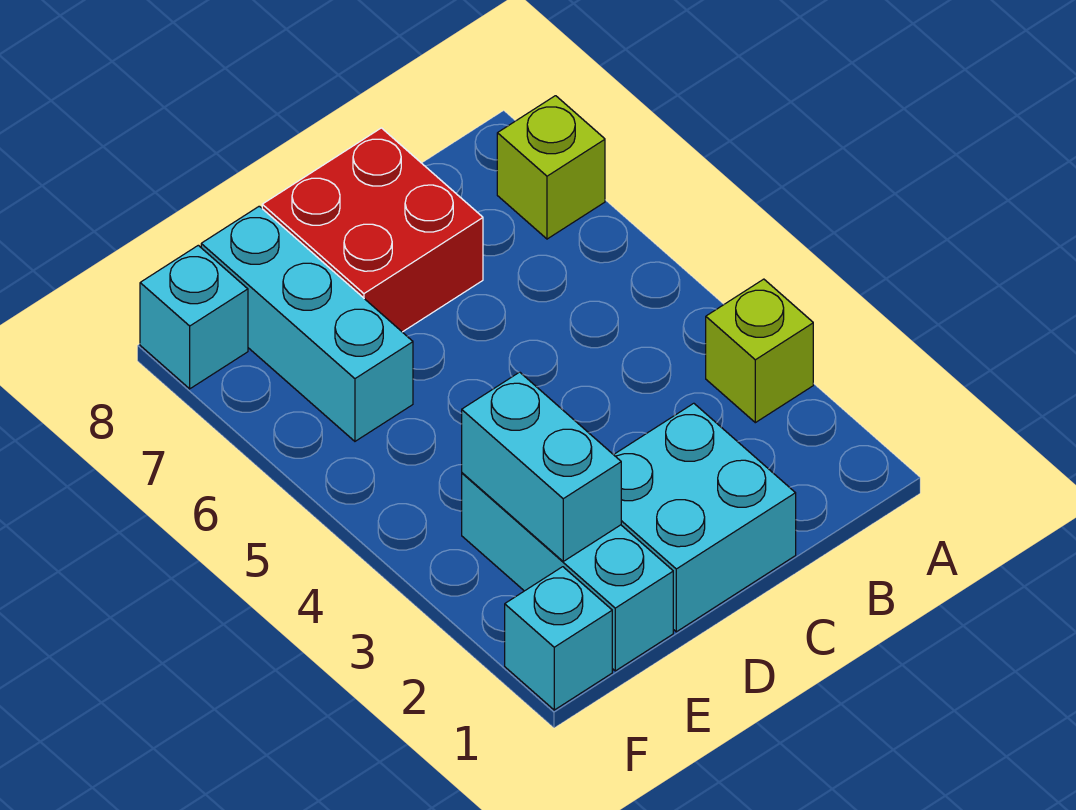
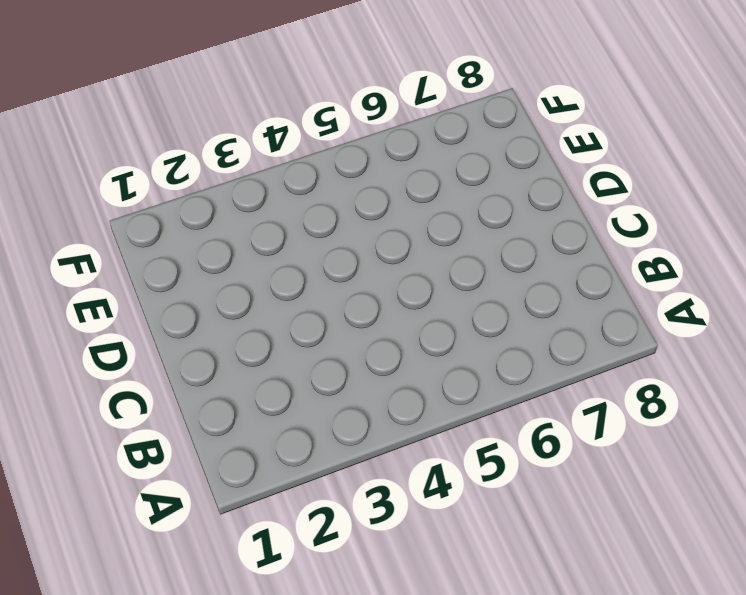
none -> lime 1x1 brick [706,279,813,423]
none -> lime 1x1 brick [497,96,605,239]

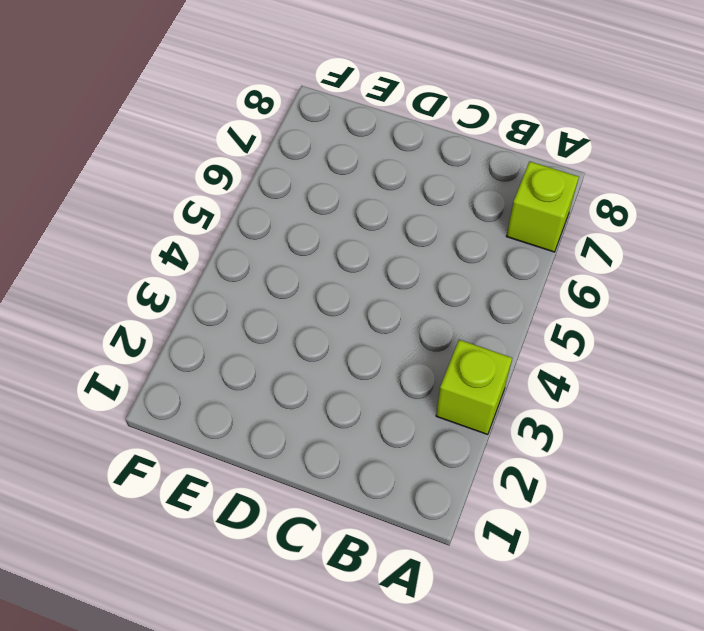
none -> cyan 2x2 brick [614,403,796,632]
none -> red 2x2 brick [262,128,483,332]

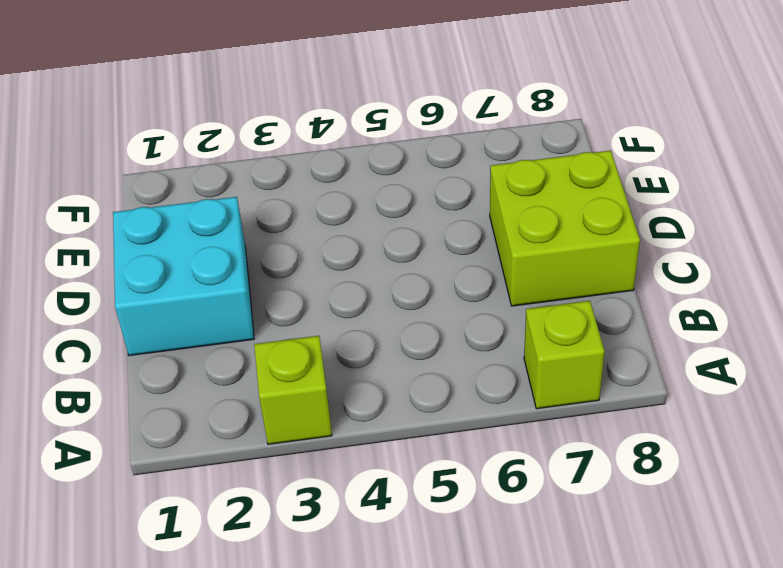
lime 2x2 brick [490,151,640,306] -> red 2x2 brick [262,128,483,332]
none -> cyan 1x3 brick [462,473,673,671]
none -> cyan 1x3 brick [201,206,413,441]

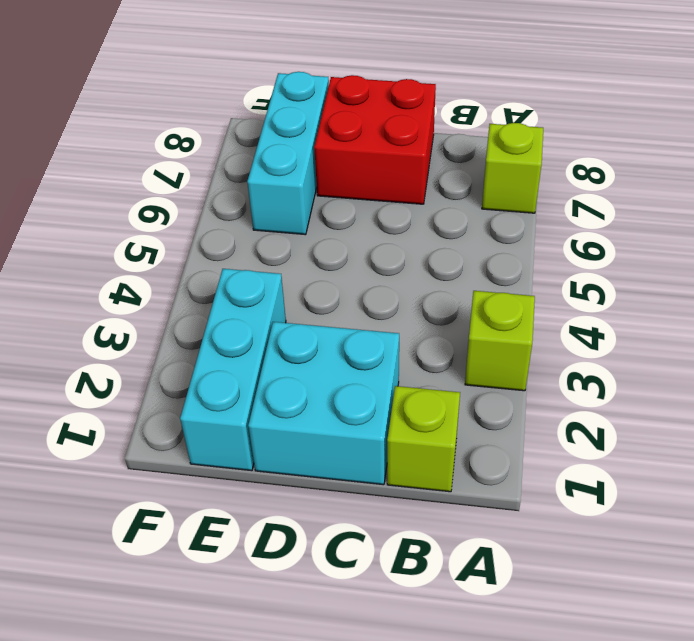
lime 1x1 brick [387,386,460,492] -> none
none -> cyan 1x1 brick [505,567,612,710]
none -> cyan 1x1 brick [140,245,248,389]

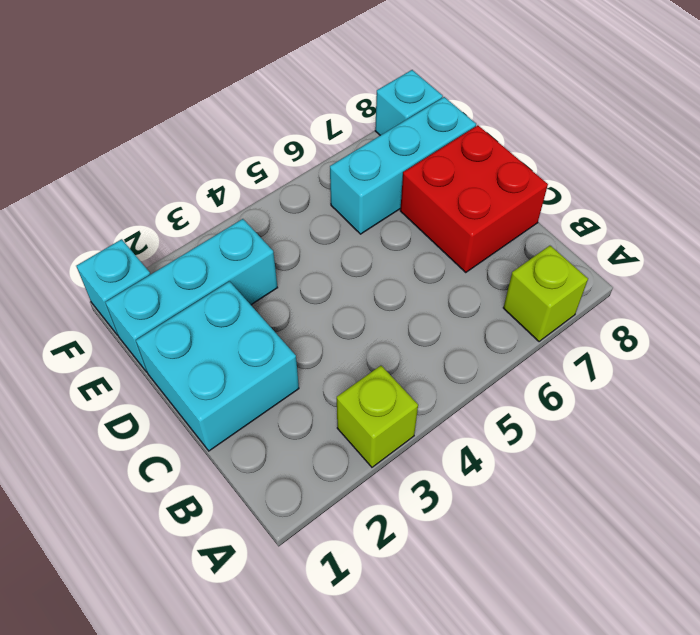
none -> cyan 1x2 brick [462,372,621,561]

